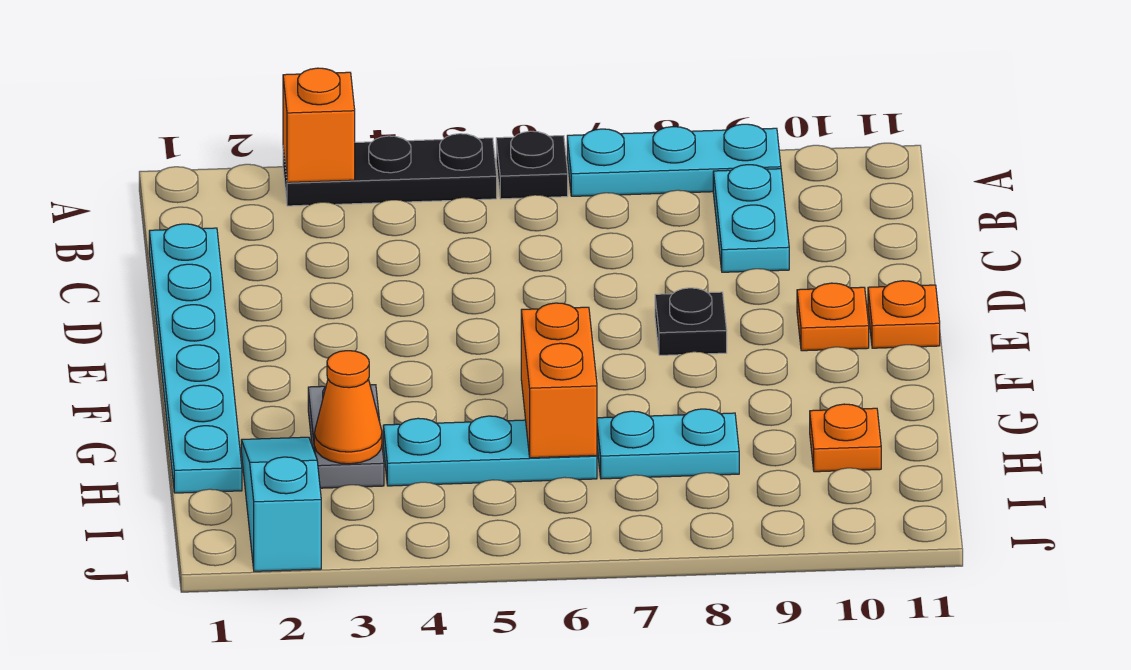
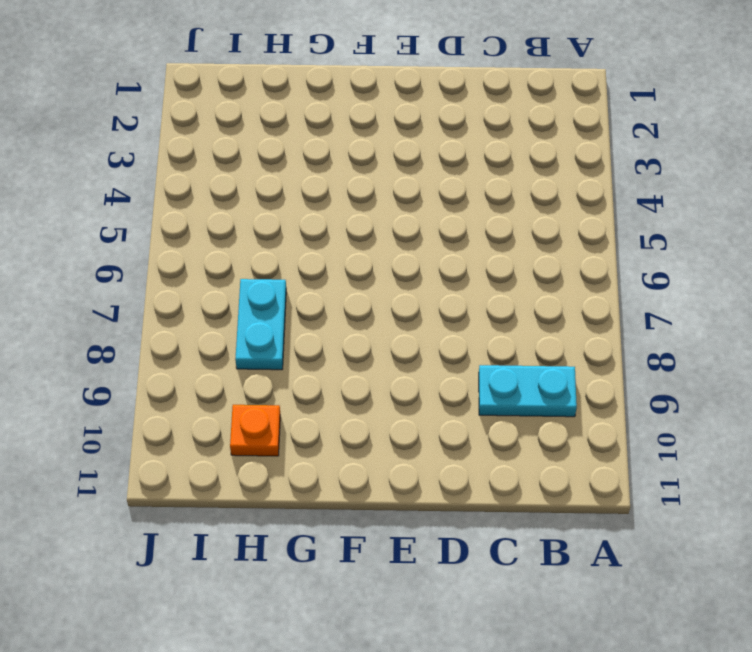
none -> black 1x3 plate [283,134,497,206]
none -> black 1x1 plate [496,131,568,199]
none -> cyan 1x3 plate [567,124,781,196]

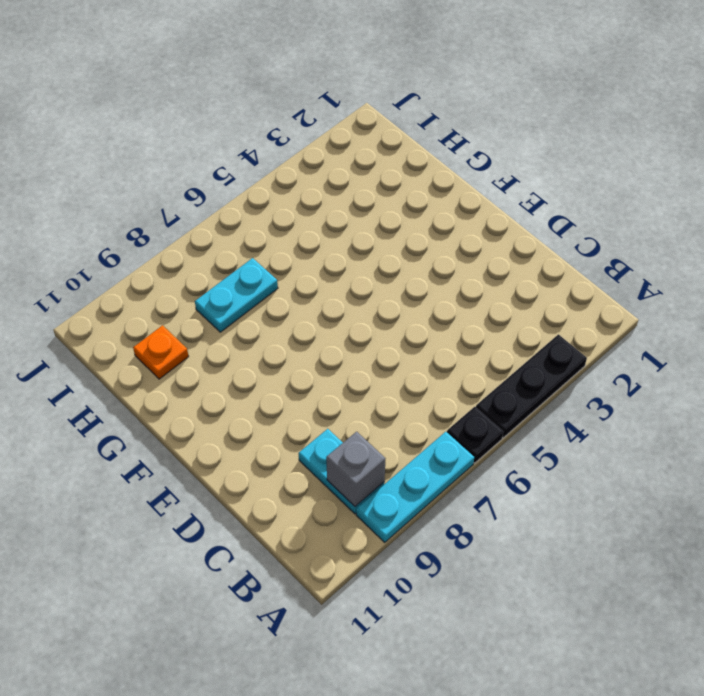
grey 1x1 brick [326,432,385,507] -> none
none -> cyan 1x6 plate [149,224,242,493]
none -> black 1x1 plate [655,288,727,355]
none -> orange 1x1 plate [797,283,869,351]

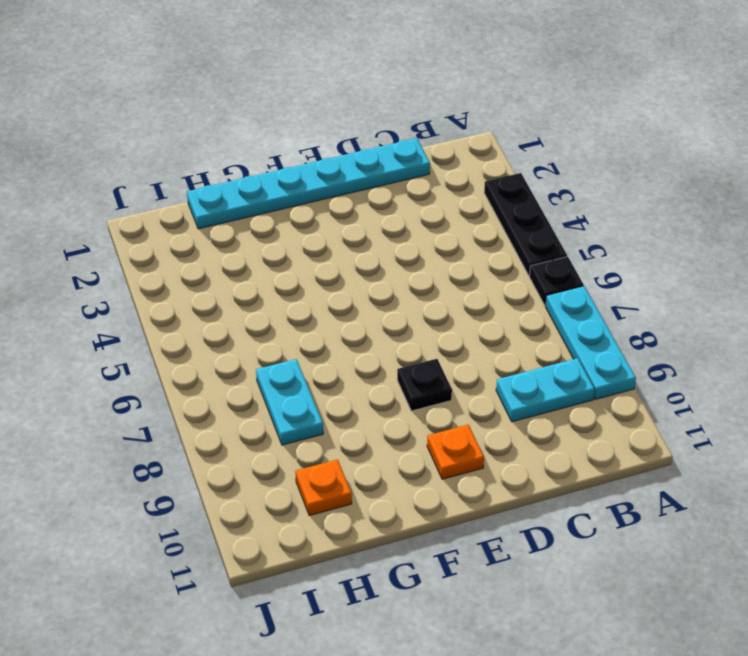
none -> orange 1x1 plate [868,281,940,348]
none -> grey 1x2 plate [308,385,384,488]
none -> cyan 1x3 slope [241,437,321,571]

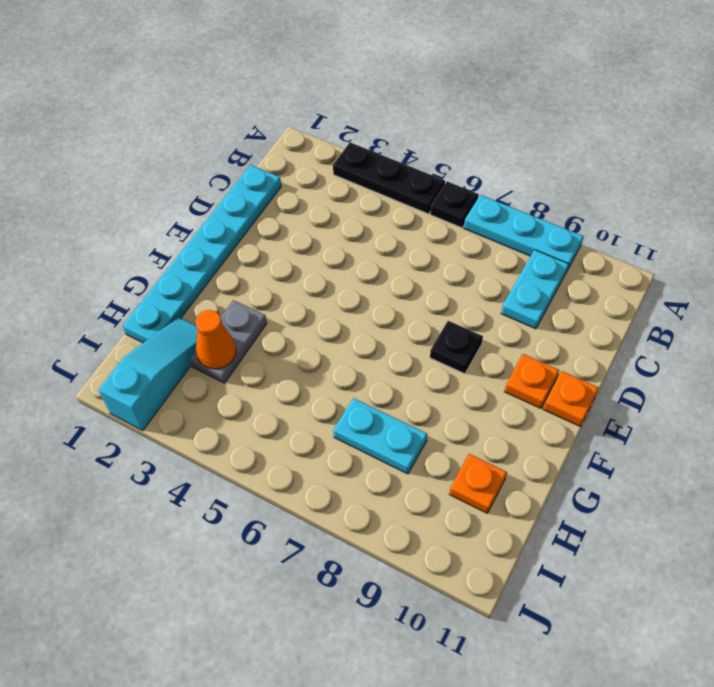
none -> cyan 1x3 plate [383,416,597,486]
none -> orange 1x1 brick [283,68,355,183]
none -> orange 1x2 brick [521,303,597,458]

